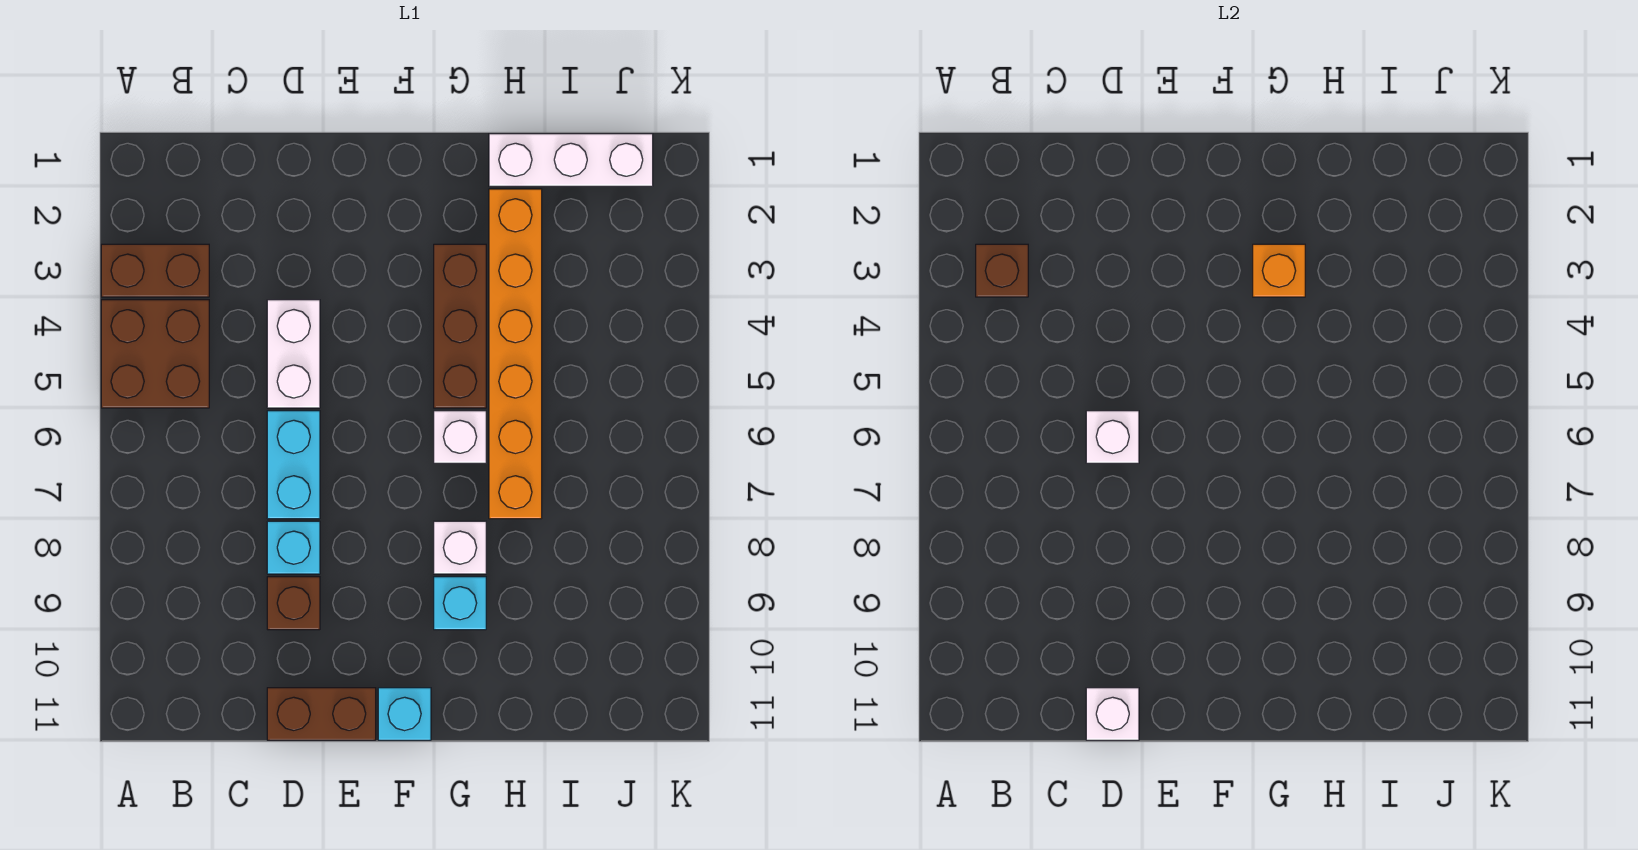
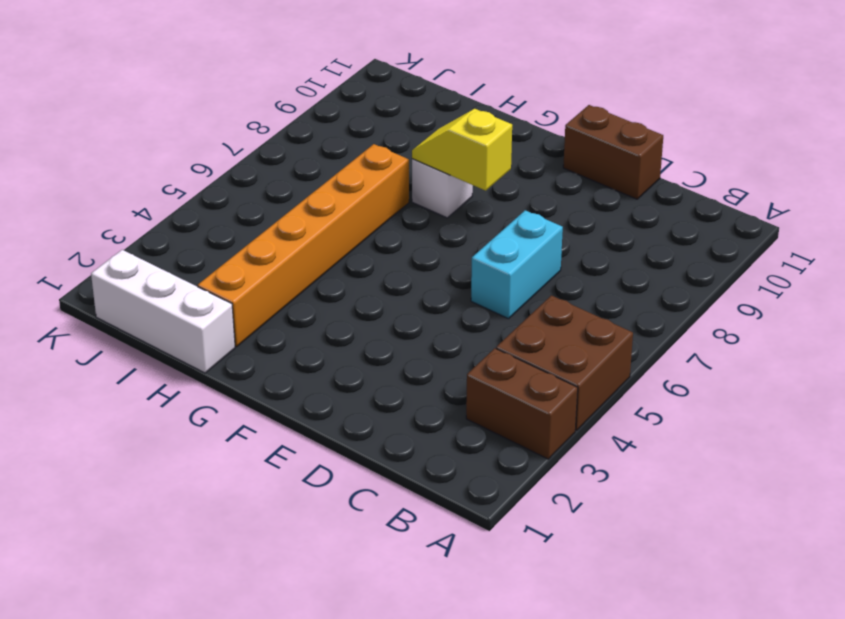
yellow 1x2 slope [412,109,512,191] -> none
none -> white 1x2 brick [267,300,320,408]
none -> cyan 1x1 brick [267,521,320,574]
none -> brown 1x1 brick [267,577,320,630]

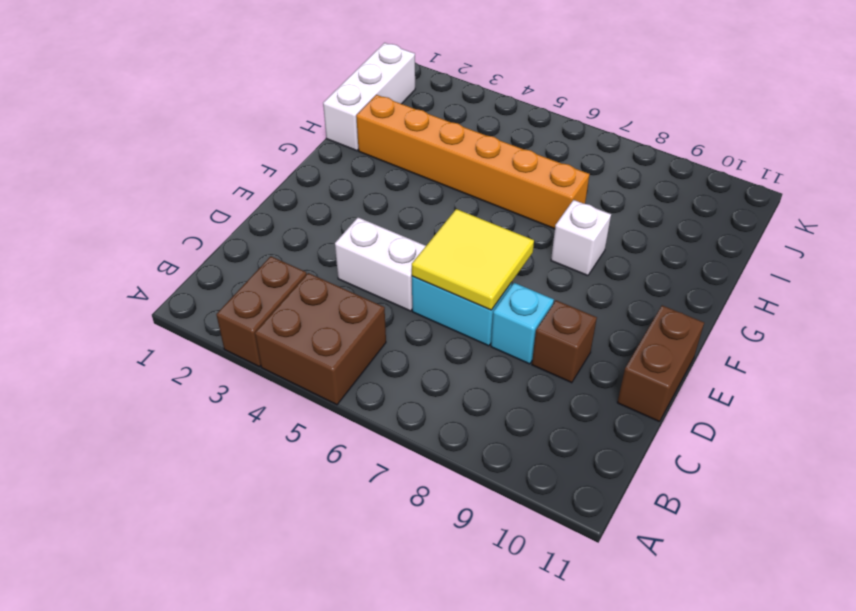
yellow 2x2 tile [412,209,534,310] -> white 1x1 brick [1086,411,1139,463]
none -> cyan 1x1 brick [378,688,431,740]
none -> brown 1x3 brick [434,244,486,408]
none -> white 1x1 brick [434,411,486,463]

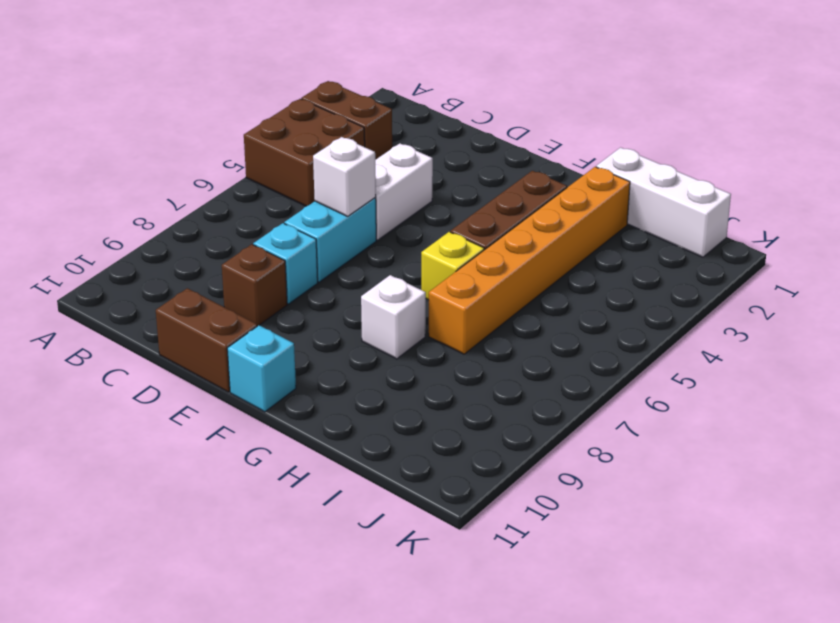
yellow 1x1 brick [421,232,484,300] -> white 1x1 brick [434,411,486,463]
none -> cyan 1x1 brick [434,577,486,630]
none -> brown 1x1 brick [976,244,1028,297]
none -> white 1x1 brick [1086,688,1139,740]

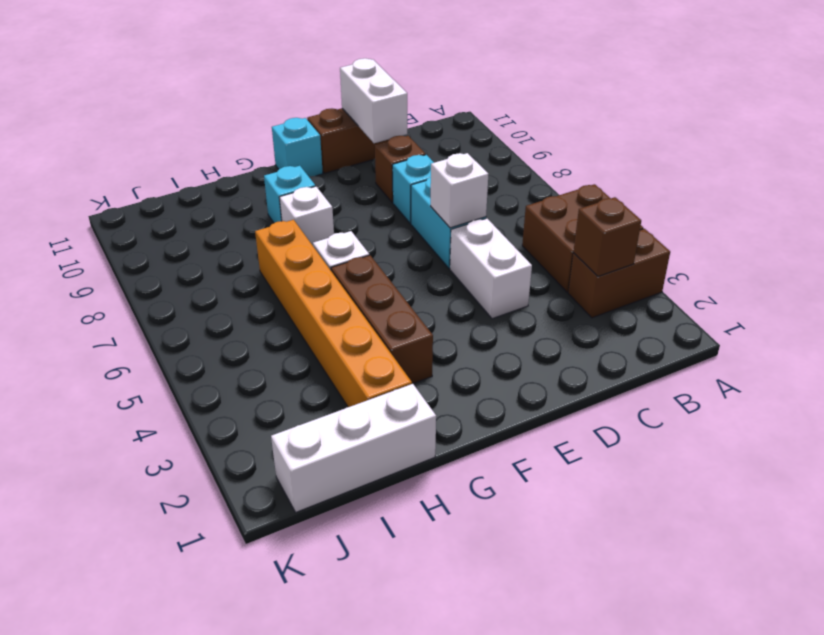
white 1x2 brick [340,58,407,143] -> white 1x1 brick [1086,688,1139,740]
none -> orange 1x1 brick [1253,244,1305,297]

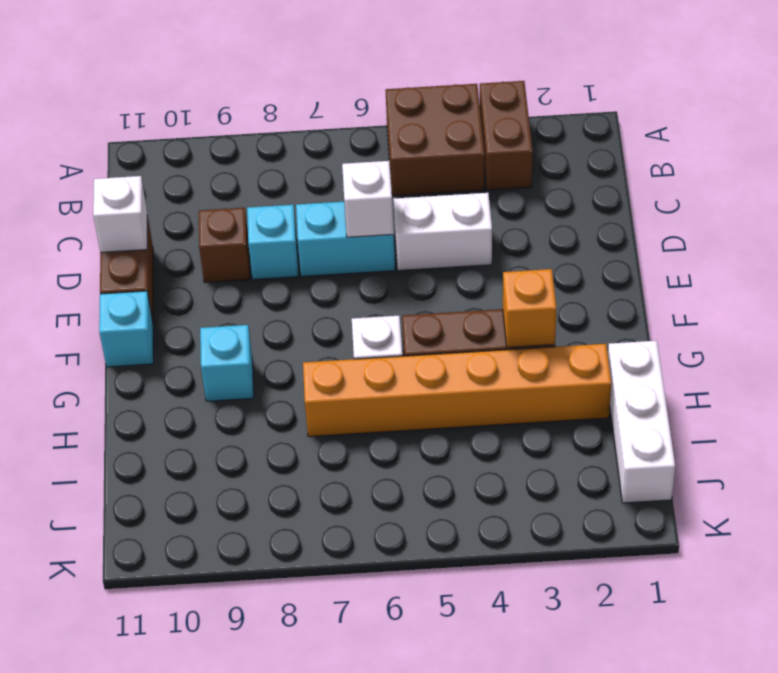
none -> white 1x1 brick [434,521,486,574]
none -> brown 1x1 brick [976,244,1028,297]

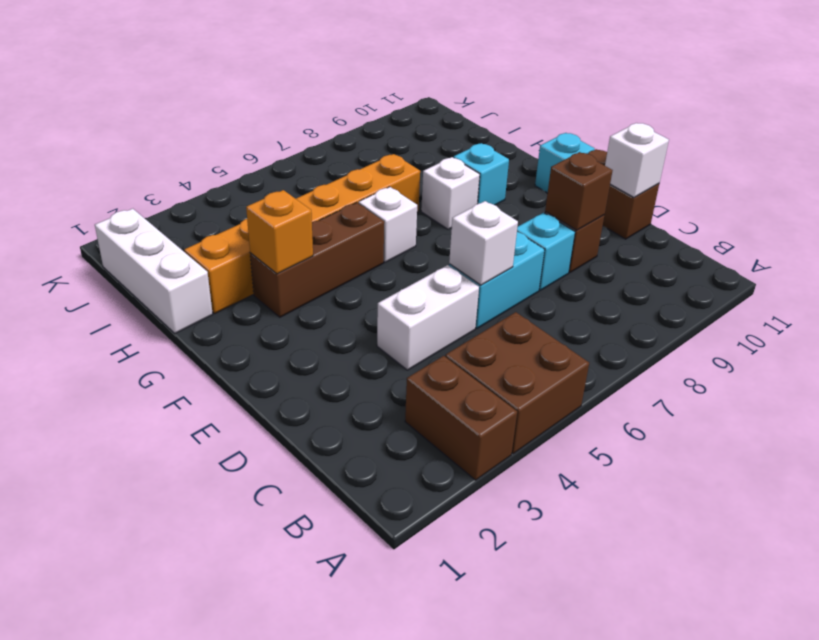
brown 1x1 brick [545,152,613,230] -> brown 1x1 brick moved to [976,244,1028,297]

